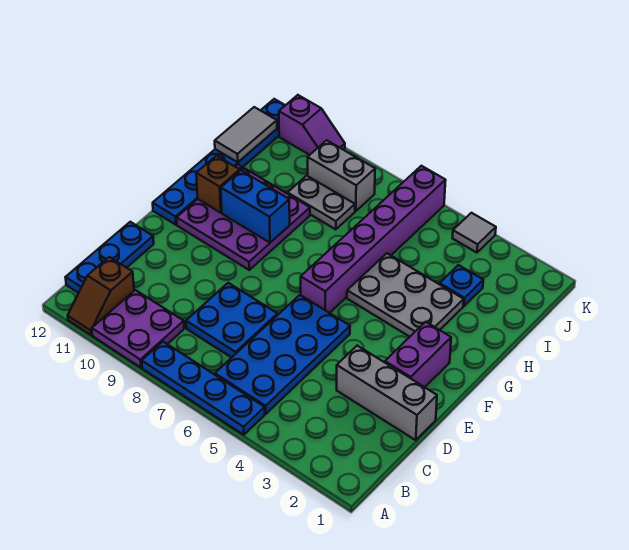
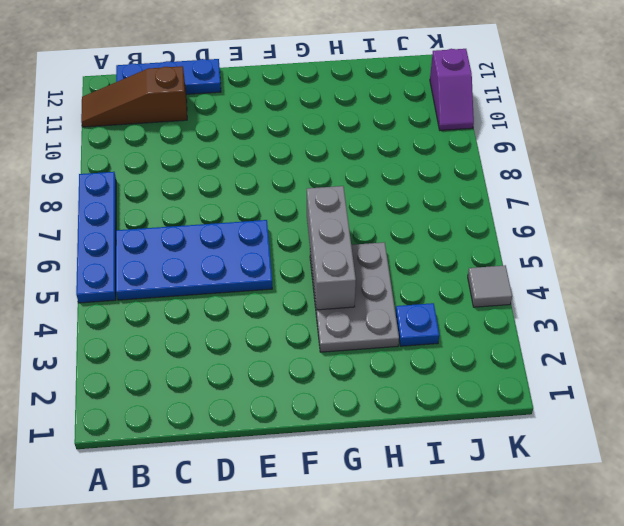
brown 1x3 slope [81,66,187,127] -> brown 1x2 slope [68,257,134,335]
grey 1x3 brick [307,186,356,310] -> grey 1x3 brick moved to [337,346,437,440]
none -> purple 2x2 plate [92,290,184,368]
none -> blue 2x2 plate [186,283,278,358]
none -> purple 1x2 brick [385,322,451,387]

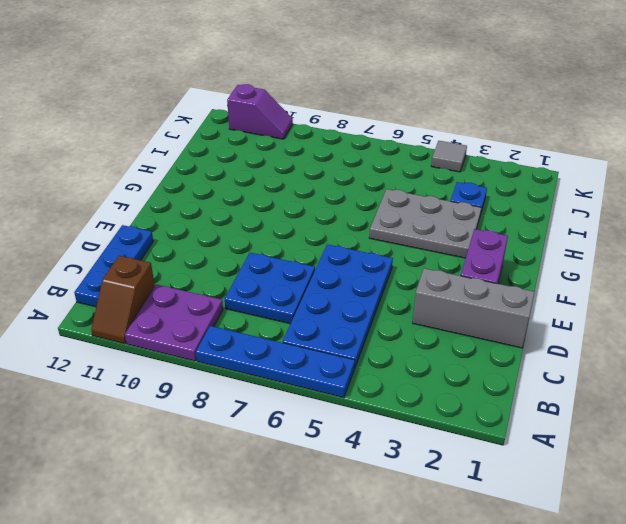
none -> purple 1x6 brick [301,166,446,313]
none -> purple 3x3 plate [177,165,310,270]
none -> blue 1x6 plate [153,99,285,225]

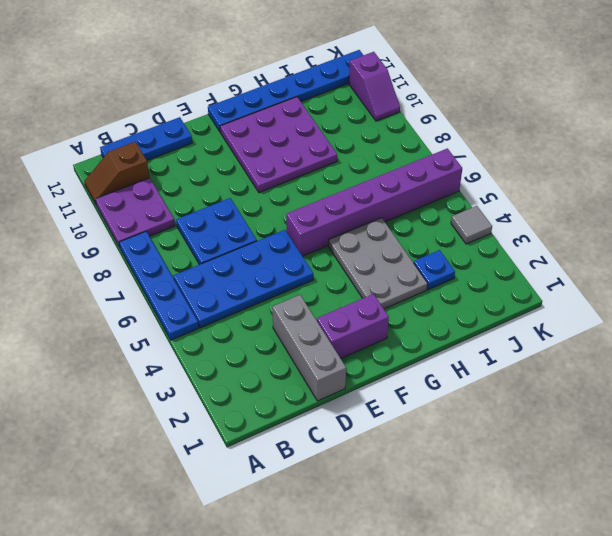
none -> grey 1x2 plate [288,176,355,230]
none -> grey 1x2 brick [308,140,375,211]
none -> blue 1x2 brick [221,170,290,243]

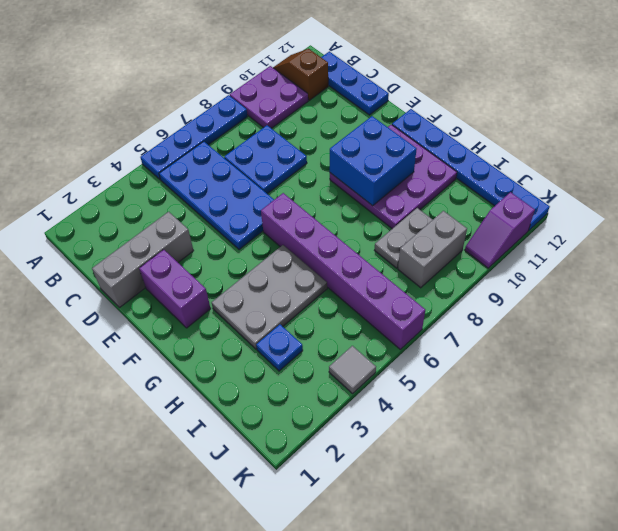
blue 2x2 brick [330,116,417,206] -> blue 1x2 brick [221,170,290,243]
none -> brown 1x1 brick [196,156,240,213]
none -> grey 1x2 tile [215,107,277,162]

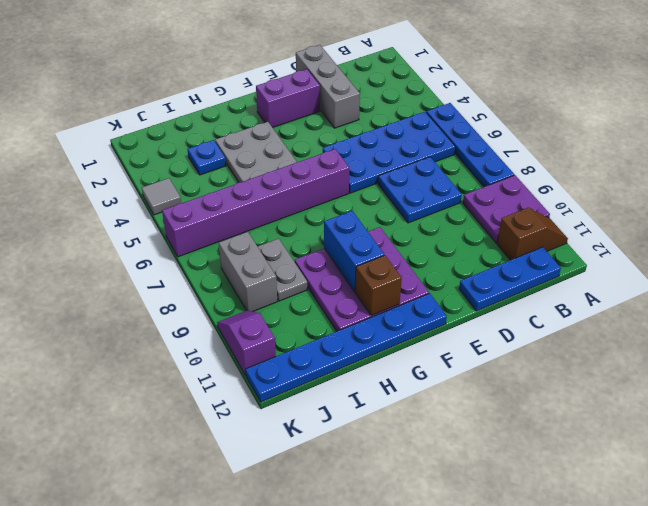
none -> grey 1x2 tile [215,107,277,162]

